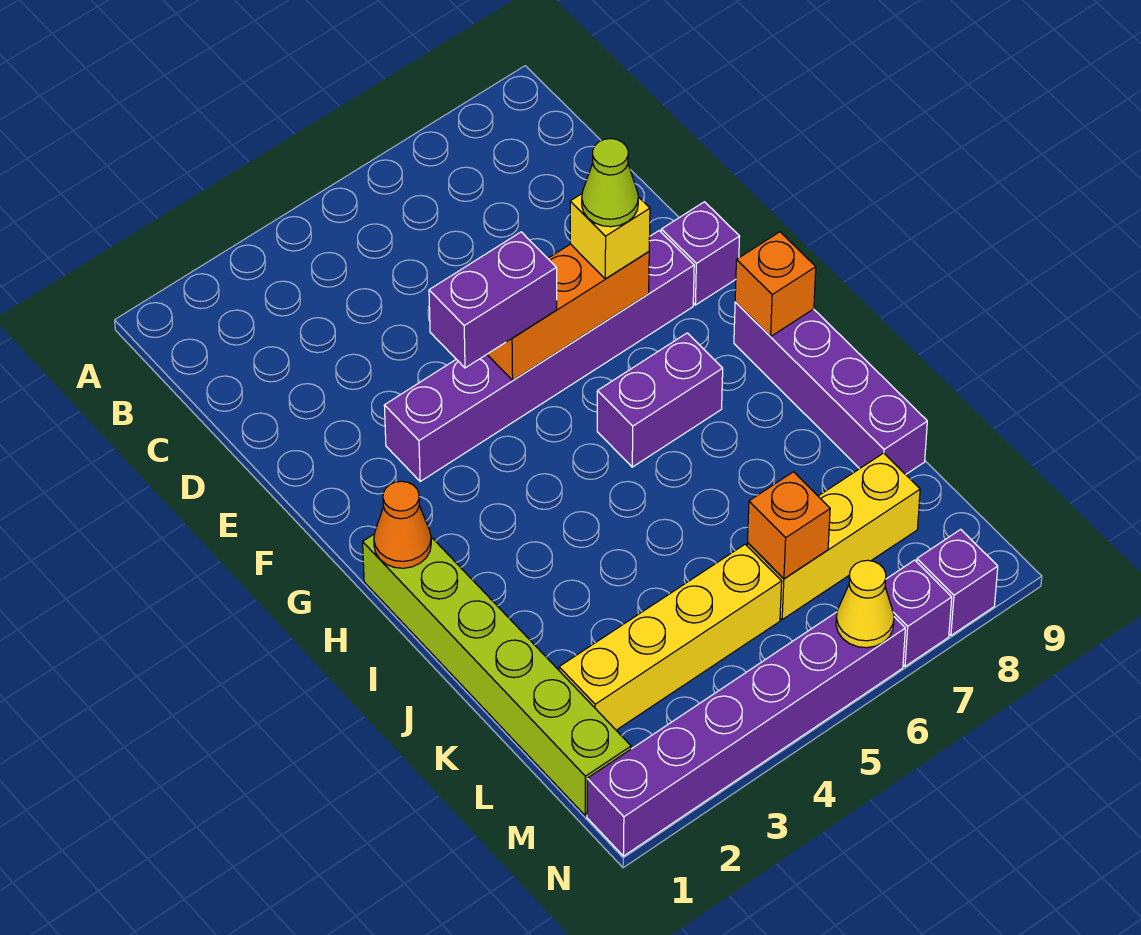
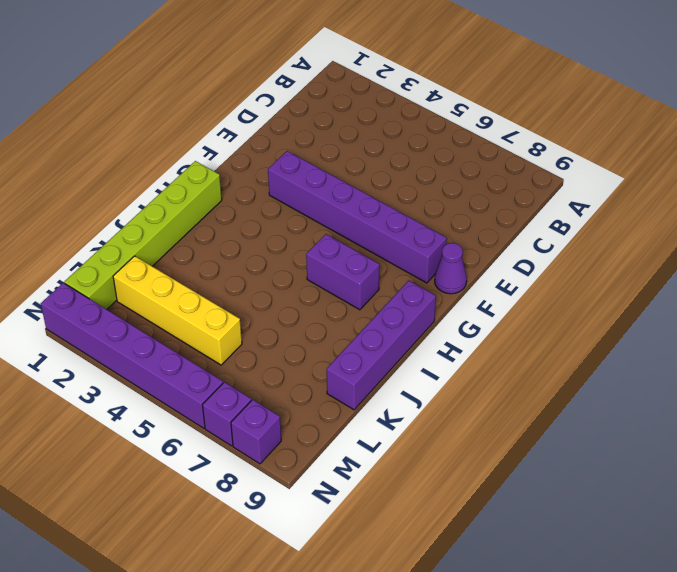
purple 1x1 cone [435,243,467,294] -> purple 1x1 brick [661,202,740,305]
none -> yellow 1x3 brick [747,453,920,620]
none -> orange 1x3 brick [487,244,649,380]
none -> orange 1x1 cone [374,481,431,568]

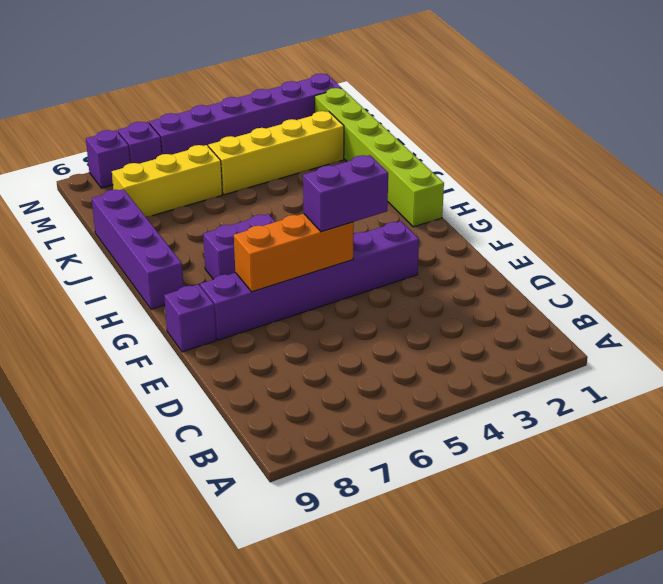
none -> orange 1x1 cone [374,481,431,568]
none -> orange 1x1 brick [735,232,816,337]
none -> orange 1x1 brick [748,472,830,579]

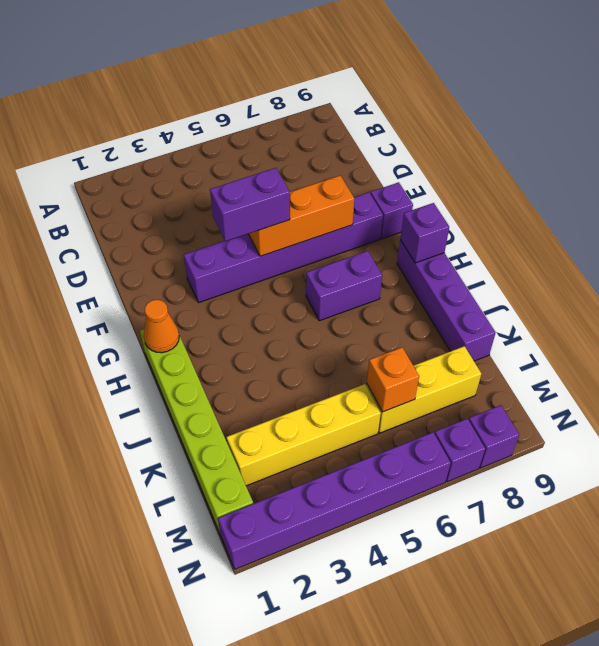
purple 1x1 brick [400,203,449,263] -> orange 1x1 brick [735,232,816,337]
none -> yellow 1x1 cone [836,560,894,648]
none -> yellow 1x1 brick [570,194,650,279]
none -> lime 1x1 cone [582,139,638,227]

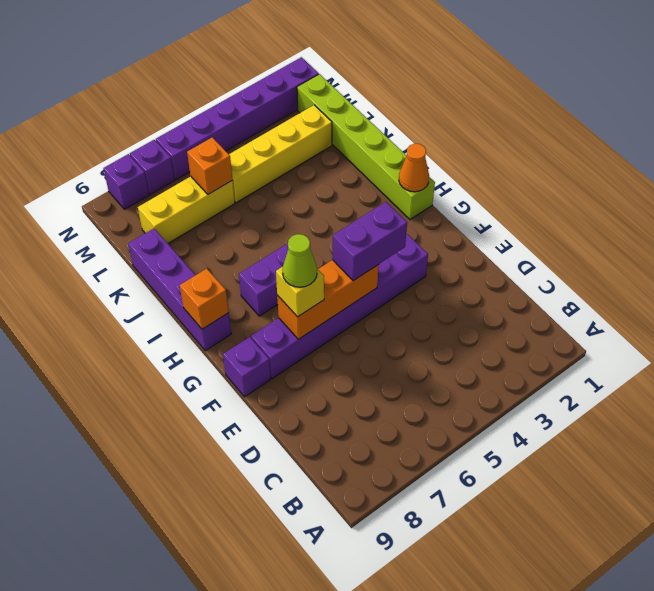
none -> yellow 1x1 cone [836,560,894,648]

